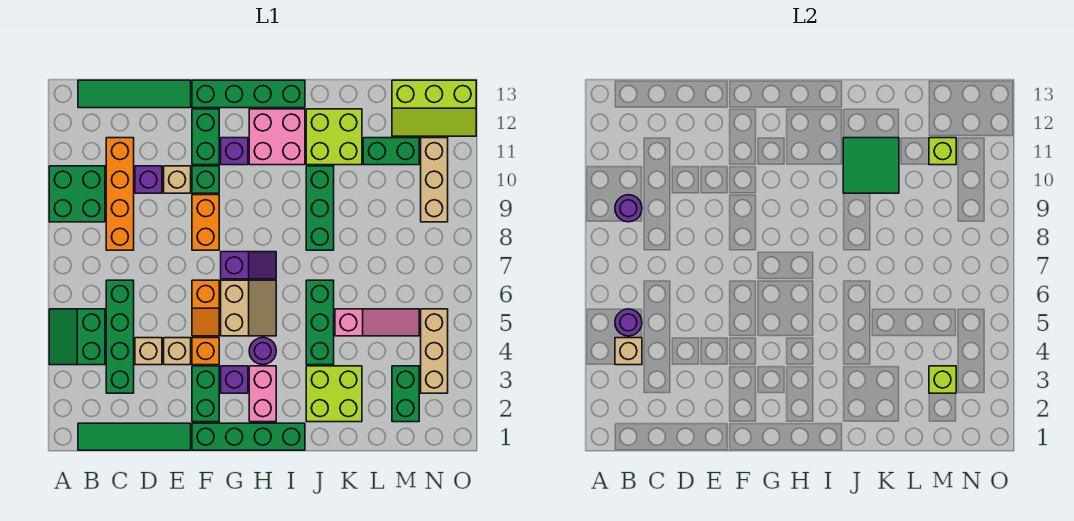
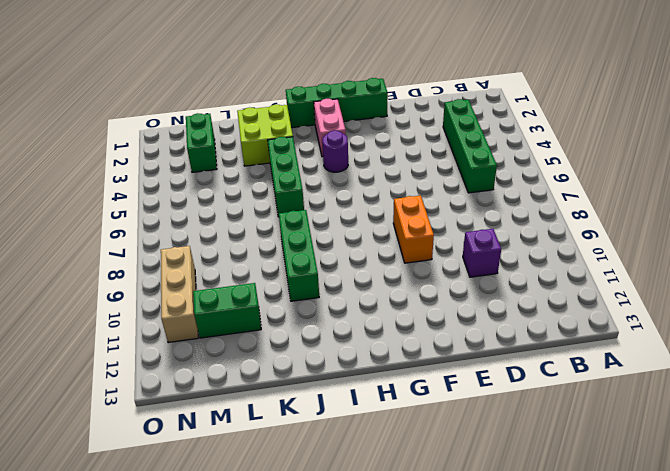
none -> green 2x2 slope [49,309,105,365]
none -> green 2x2 brick [49,166,105,222]
none -> green 1x4 tile [78,423,191,450]
none -> green 1x4 tile [78,80,191,108]

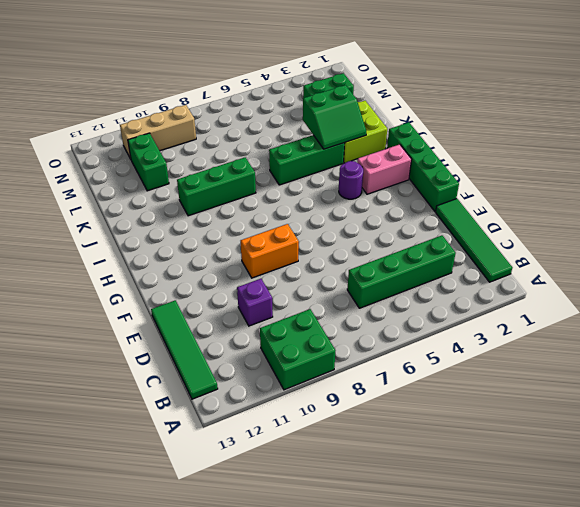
green 2x2 slope [303,85,366,149] -> green 2x2 slope moved to [49,309,105,365]
none -> orange 1x4 brick [106,138,134,250]
none -> tan 1x1 brick [135,338,162,365]
none -> tan 1x1 brick [164,338,191,365]
none -> tan 1x1 brick [164,166,191,193]

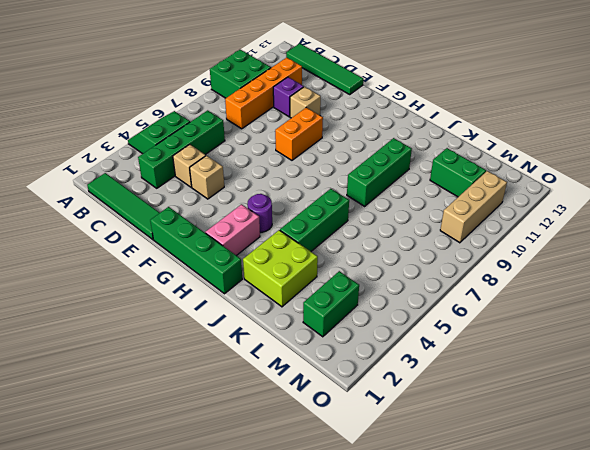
none -> green 1x2 brick [192,366,219,422]
none -> orange 1x1 brick [192,338,219,365]
none -> orange 1x2 slope [192,280,219,336]
none -> green 1x1 brick [192,166,219,193]

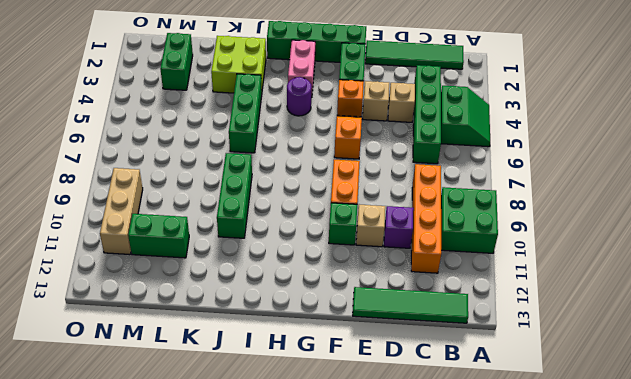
none -> green 1x2 brick [192,109,219,165]
none -> green 1x4 brick [192,80,305,108]
none -> purple 1x1 brick [221,366,248,393]
none -> tan 2x2 slope [221,280,276,336]

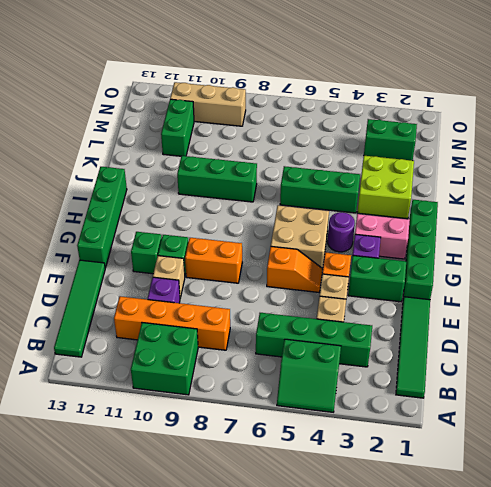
green 1x1 brick [131,232,162,274] -> green 1x2 brick [192,109,219,165]
tan 2x2 brick [271,205,329,269] -> tan 2x2 slope [221,280,276,336]
none -> purple 1x2 slope [221,252,276,279]
none -> purple 1x1 brick [221,138,248,165]
none -> pink 2x2 brick [249,109,305,165]
none -> lime 2x2 brick [306,109,362,165]

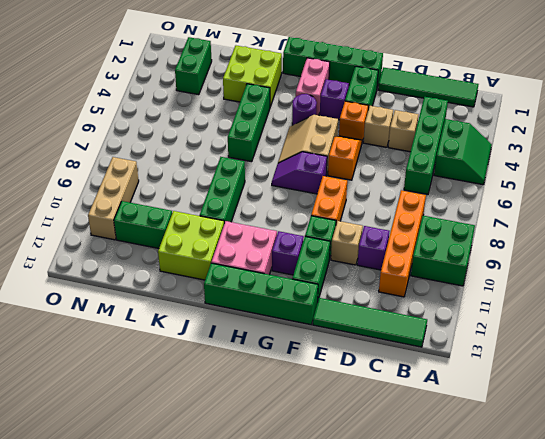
none -> pink 1x3 slope [335,309,419,336]
none -> lime 2x3 slope [392,80,476,136]
none -> tan 1x3 brick [421,309,448,393]
none -> tan 1x1 brick [615,338,642,365]

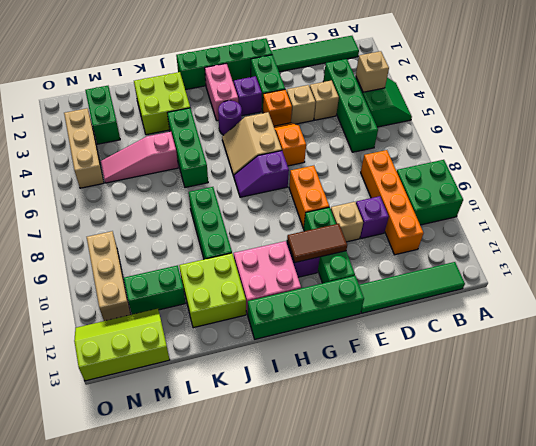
brown 1x2 tile [287,224,347,263] -> none
none -> purple 1x1 round brick [615,309,642,336]
none -> purple 1x1 round brick [615,195,642,222]
none -> green 2x2 tile [843,138,899,193]
none -> lime 1x1 brick [929,366,956,393]

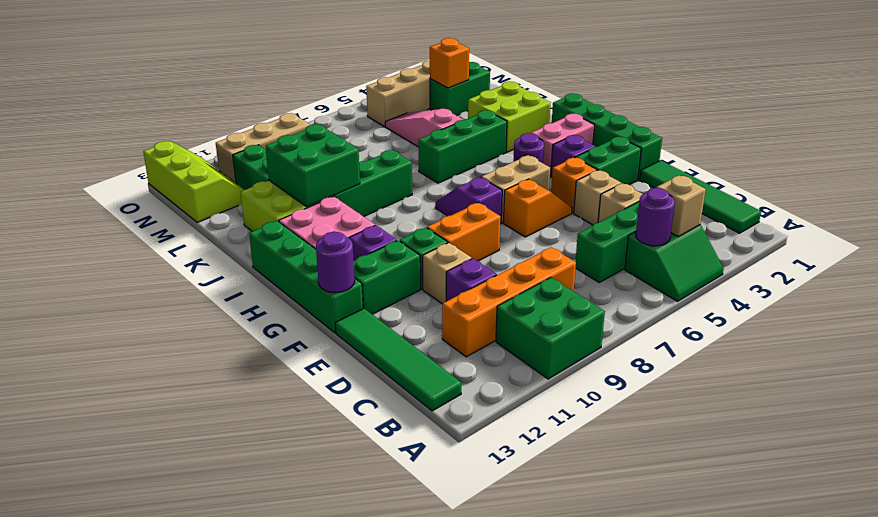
purple 1x1 round brick [316,232,355,293] -> purple 1x1 round brick moved to [615,195,642,222]
green 2x2 brick [266,124,360,207] -> green 2x2 tile [843,138,899,193]
orange 1x1 brick [430,38,469,88] -> lime 1x1 brick [929,366,956,393]
none -> lime 1x1 brick [929,138,956,165]

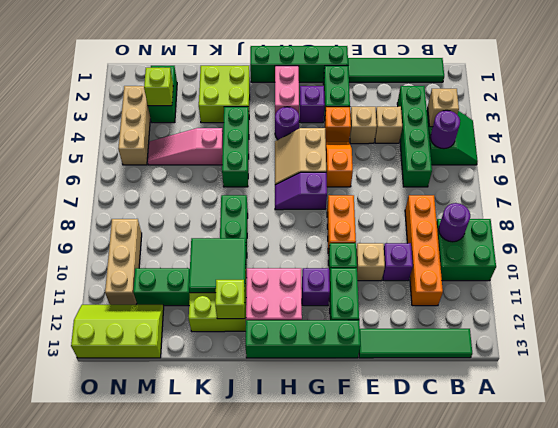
lime 1x1 brick [215,280,245,319] -> lime 1x1 brick moved to [929,138,956,165]

